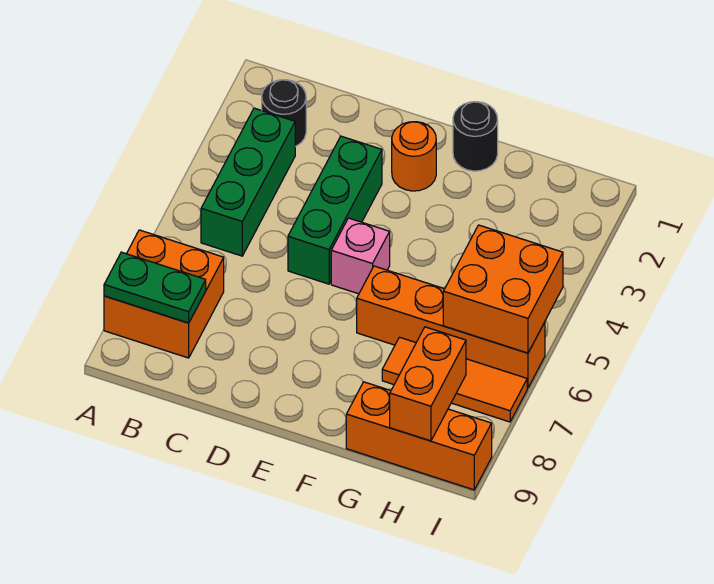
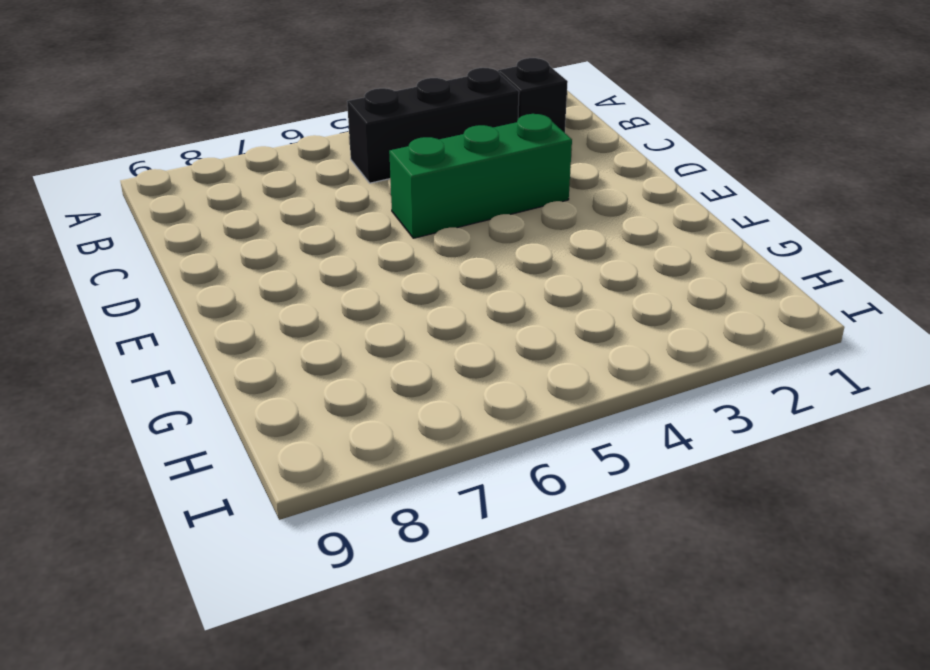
black 1x1 brick [498,58,568,133] -> black 1x1 round brick [262,80,306,147]
black 1x3 brick [347,68,519,183] -> green 1x3 brick [201,108,295,256]
none -> orange 2x2 brick [104,230,224,358]
none -> orange 1x1 round brick [392,122,436,191]
none -> pink 1x1 brick [331,218,390,294]

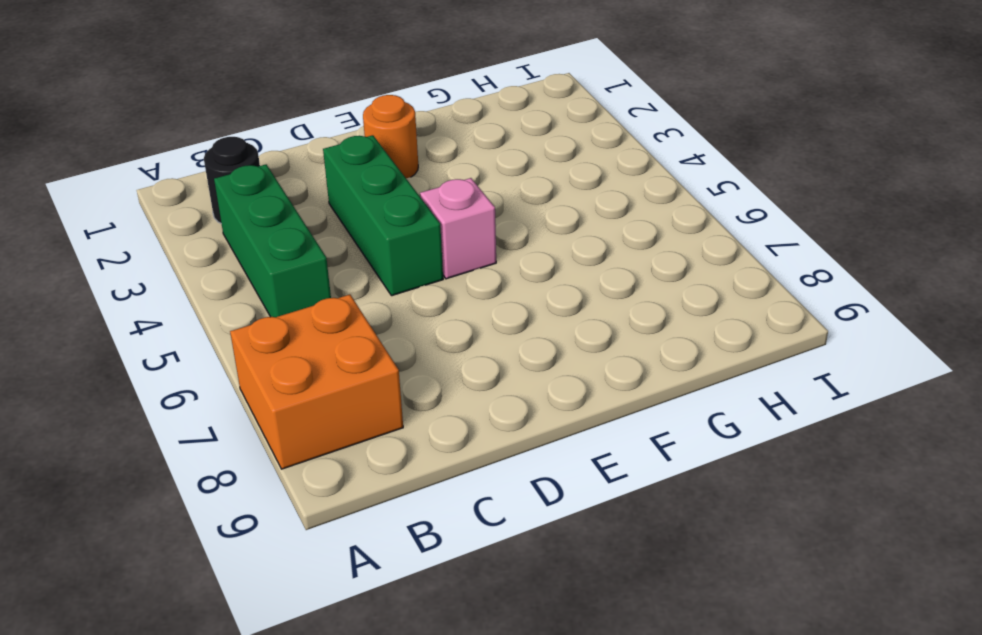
none -> black 1x1 round brick [453,102,498,171]
none -> orange 1x4 brick [357,266,545,388]
none -> orange 1x3 tile [382,337,527,422]

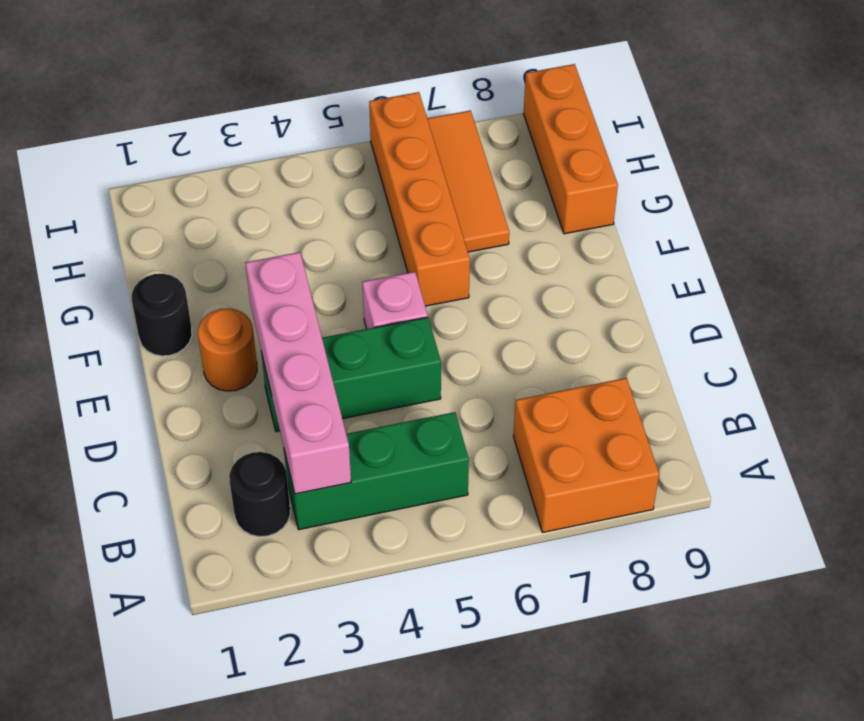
pink 1x4 brick [246,252,351,494] -> none
none -> green 1x2 plate [104,252,206,323]
none -> orange 2x2 brick [443,225,563,353]
none -> orange 1x2 brick [390,327,466,441]

